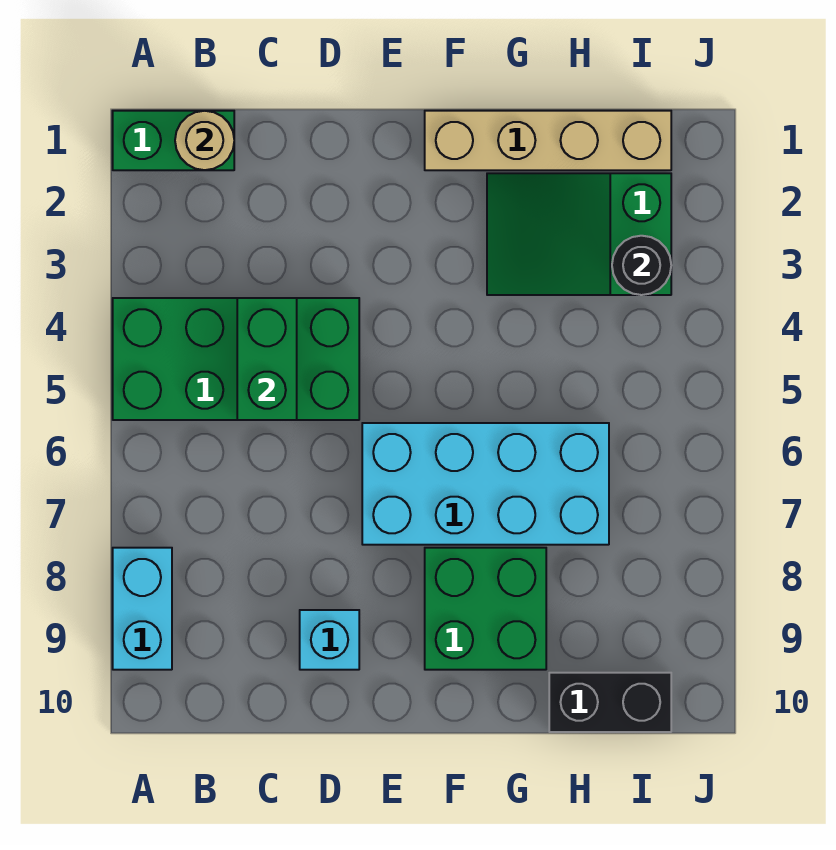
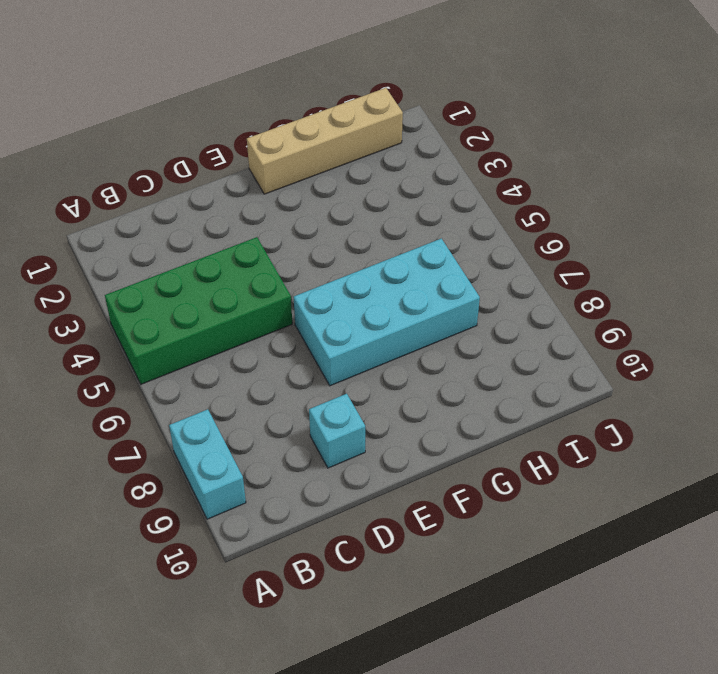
none -> green 1x2 brick [113,111,234,170]
none -> green 2x2 brick [425,548,546,670]
none -> green 2x3 slope [487,173,671,295]

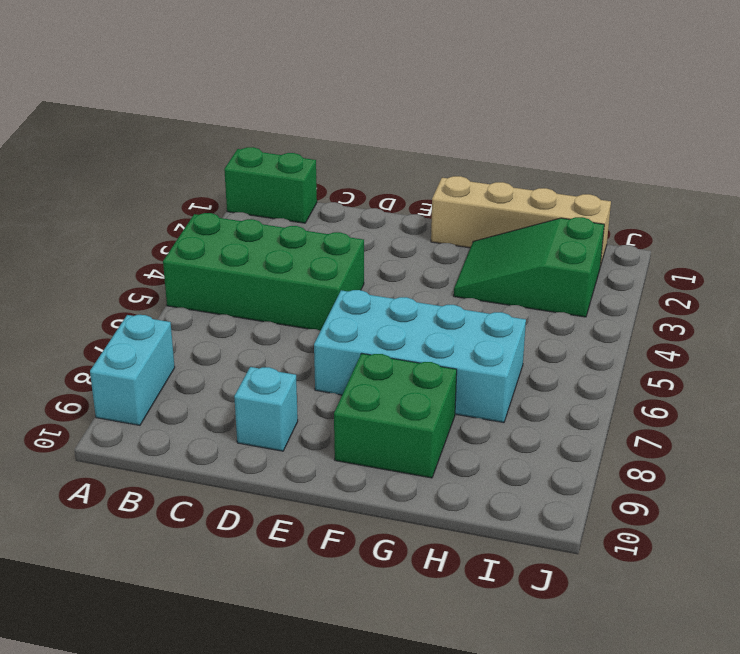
none -> black 1x2 brick [549,673,671,732]
none -> tan 1x1 round brick [175,111,234,170]
none -> green 1x2 brick [237,298,297,420]

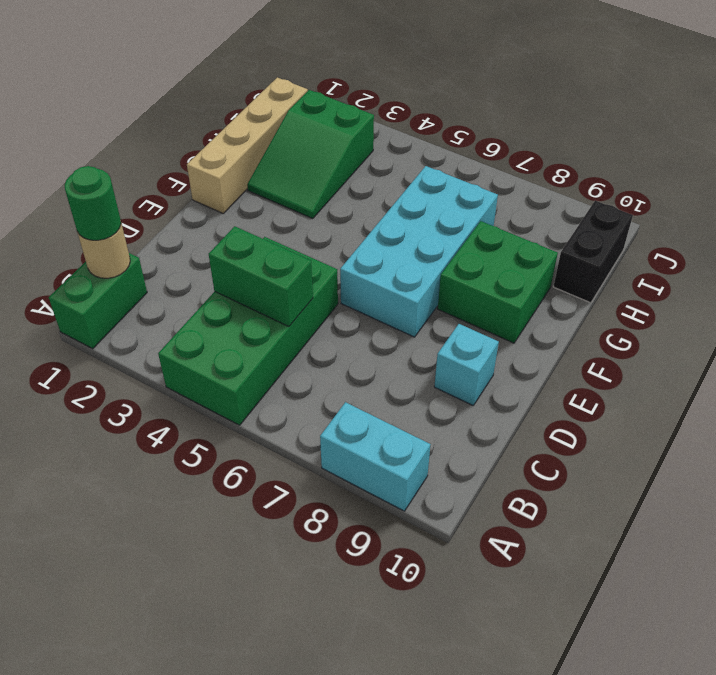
green 1x1 round brick [65,166,121,240] -> none
none -> black 1x1 round brick [612,236,671,295]

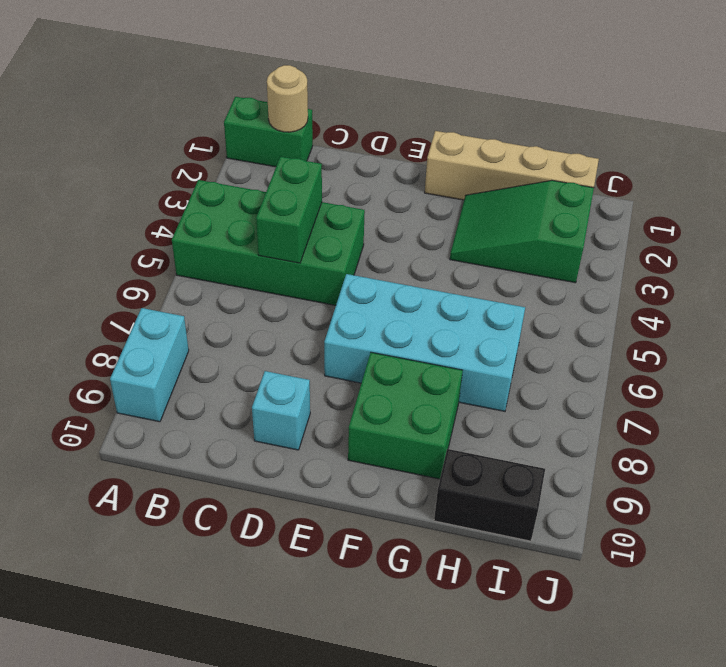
none -> black 1x1 round brick [612,236,671,295]

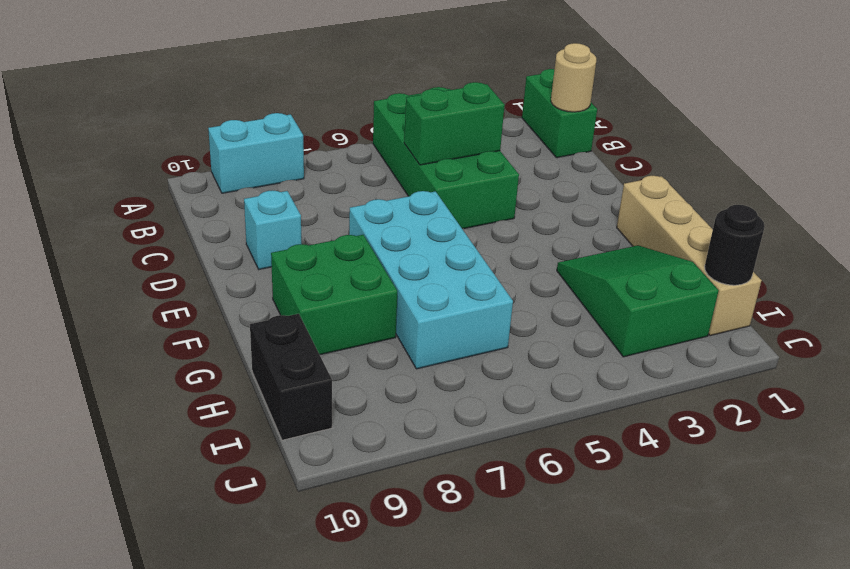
black 1x1 round brick [705,205,765,285] -> black 1x1 round brick moved to [612,236,671,295]

